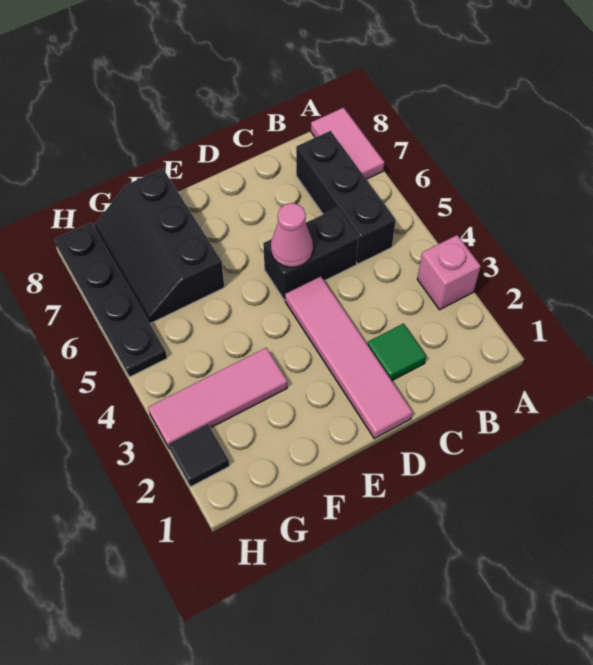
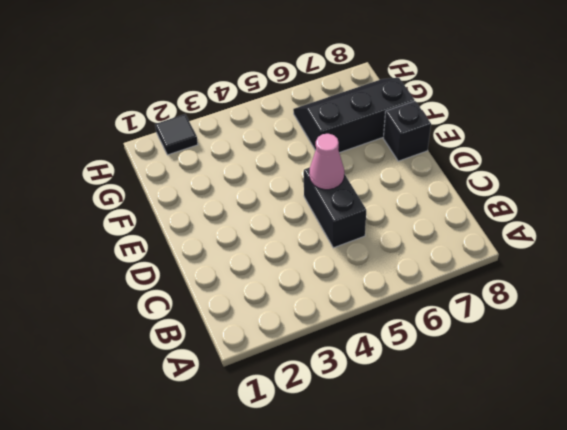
black 1x1 brick [383,101,431,161] -> none
none -> pink 1x1 brick [417,235,481,310]
none -> pink 1x2 tile [311,108,384,179]

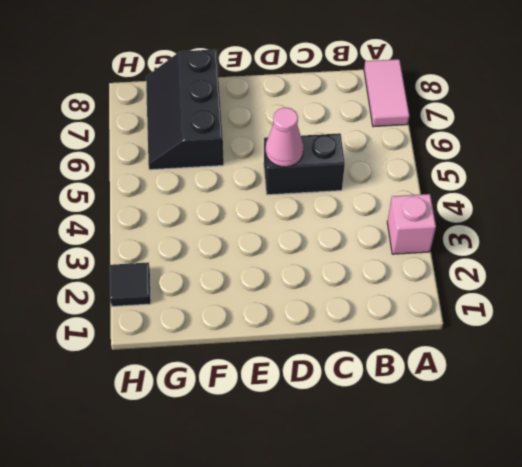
none -> black 1x3 brick [296,131,396,264]
none -> green 1x1 tile [367,324,426,381]

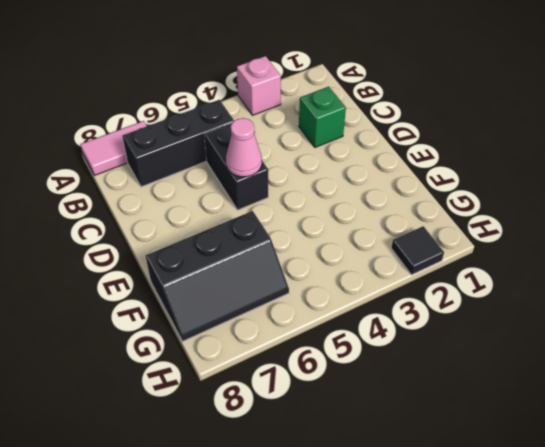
green 1x1 brick [299,87,346,147] -> green 1x1 tile [367,324,426,381]
none -> pink 1x4 tile [285,276,413,439]
none -> pink 1x3 tile [148,348,287,449]

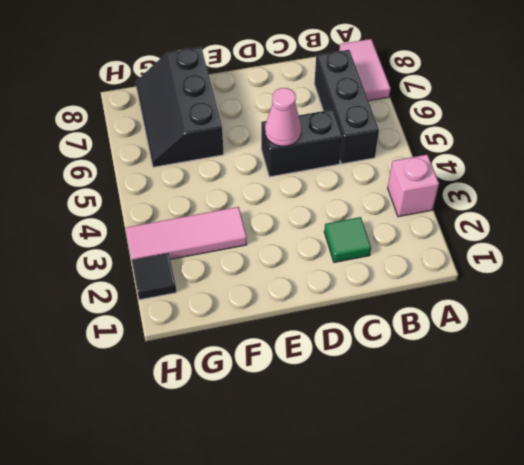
none -> pink 1x4 tile [285,276,413,439]
none -> black 1x4 plate [55,223,167,377]

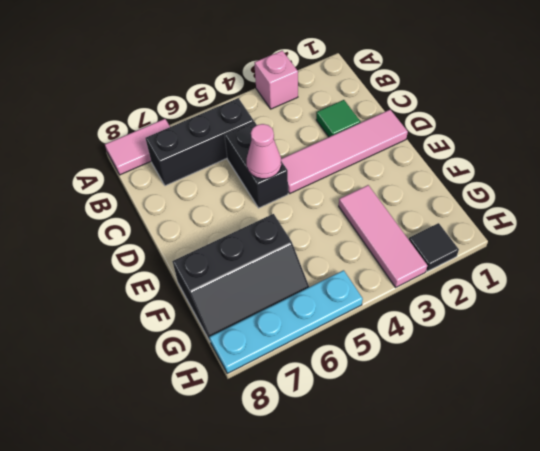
cyan 1x4 plate [209,270,363,373] -> black 1x4 plate [55,223,167,377]

